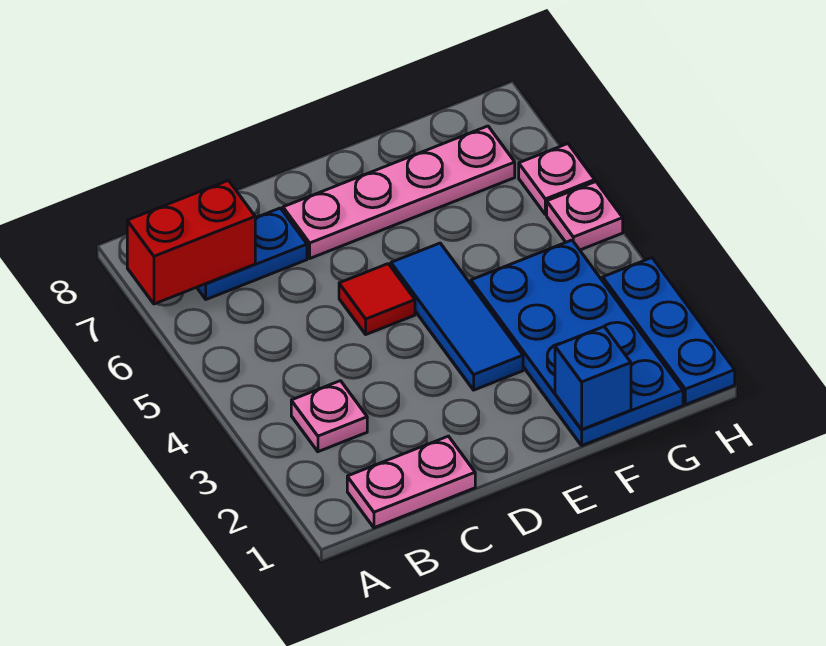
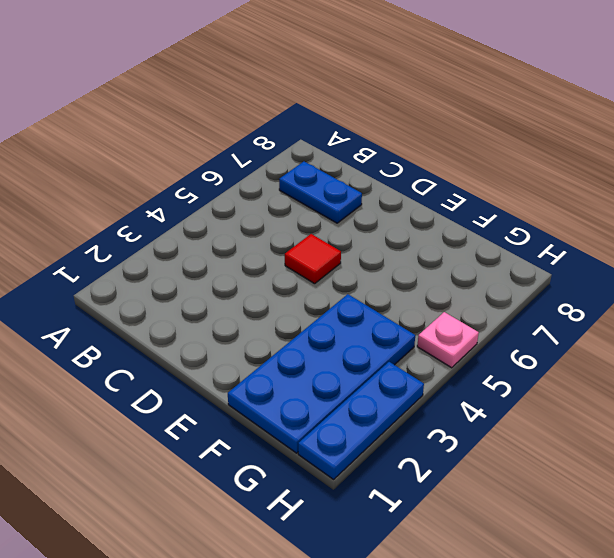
none -> pink 1x2 plate [347,436,475,528]
none -> pink 1x1 plate [291,381,367,452]
none -> pink 1x4 plate [283,126,515,258]

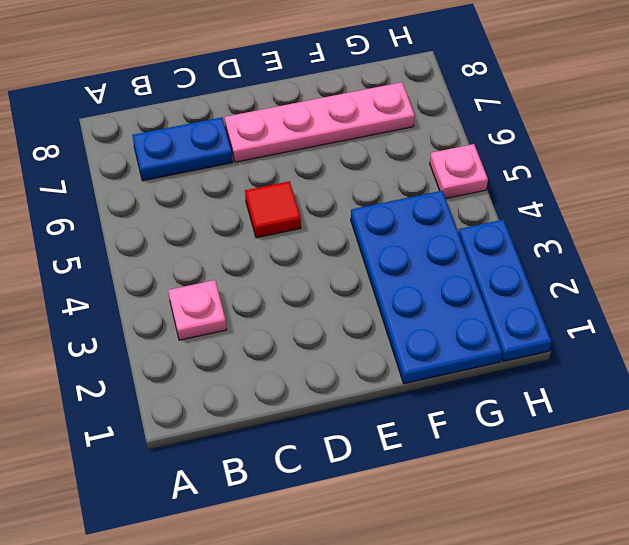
none -> pink 1x2 plate [347,436,475,528]
none -> blue 1x3 tile [391,243,523,390]
none -> pink 1x1 plate [519,144,595,215]

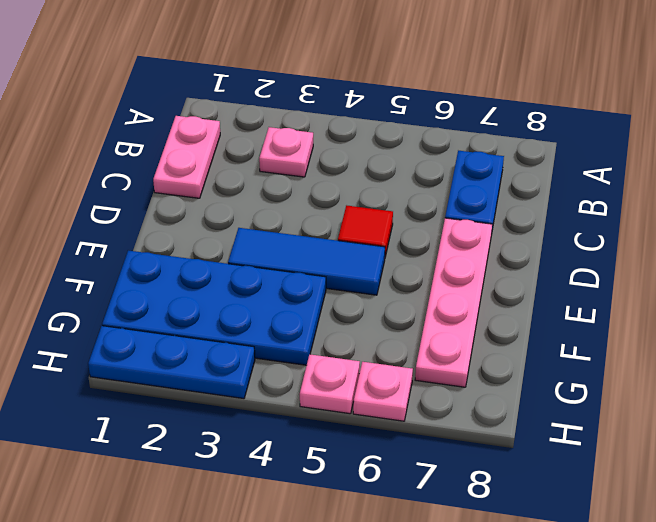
none -> red 1x2 brick [127,180,255,304]
none -> blue 1x1 brick [555,327,631,430]

